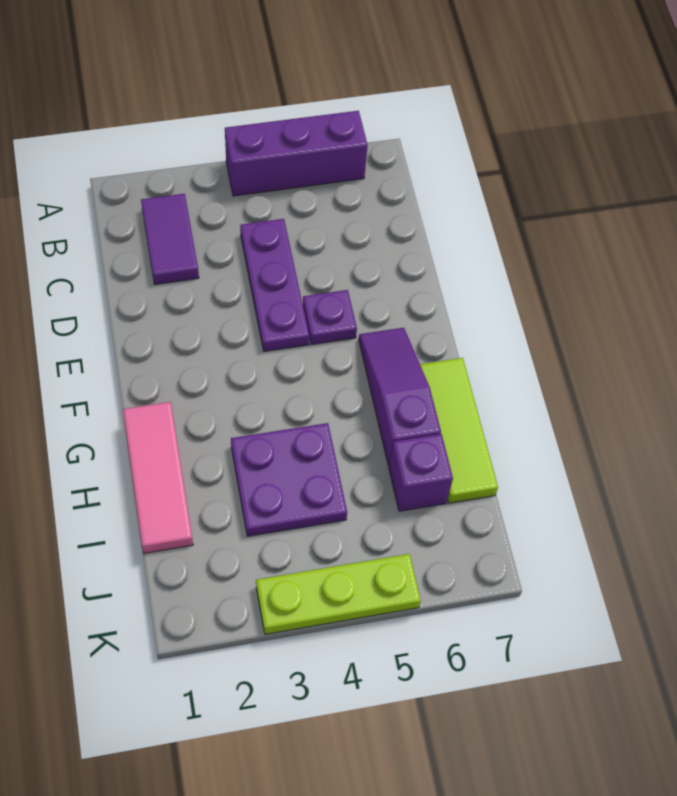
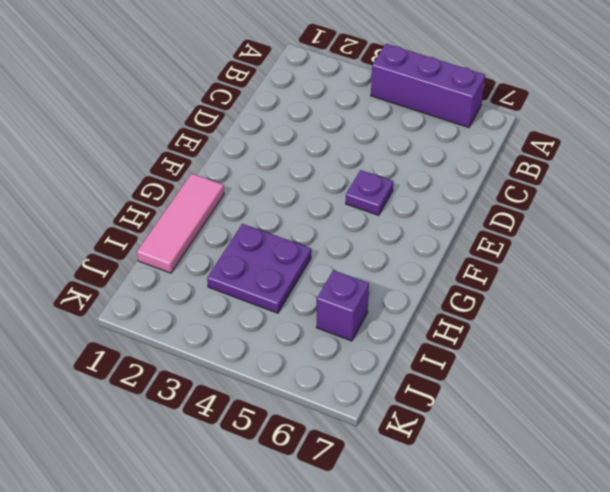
none -> purple 1x2 tile [141,194,199,284]
none -> purple 1x3 plate [240,219,309,351]

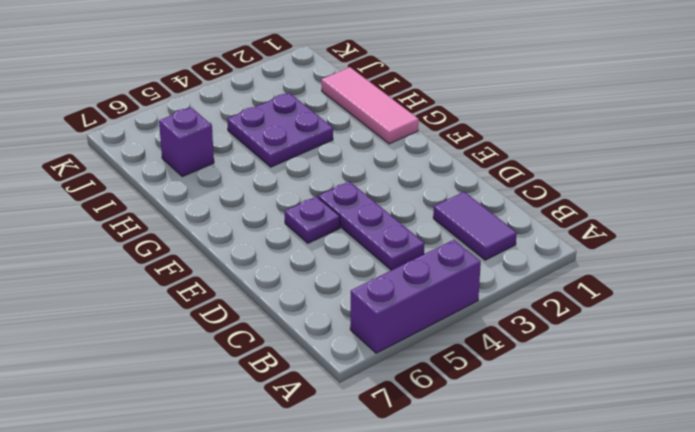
none -> purple 1x3 slope [359,328,441,466]
none -> lime 1x3 tile [420,358,498,503]

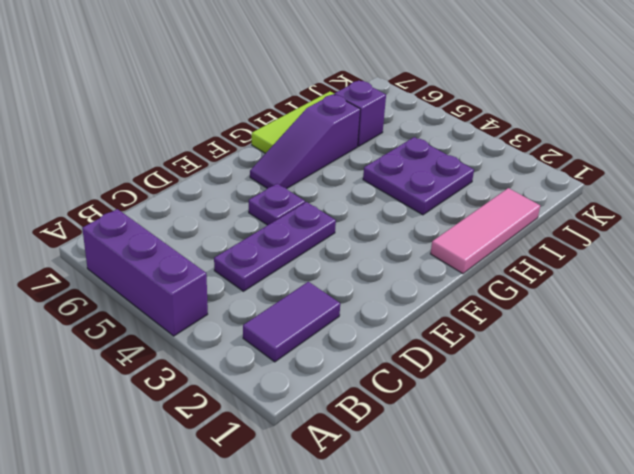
none -> lime 1x3 plate [256,554,421,634]

